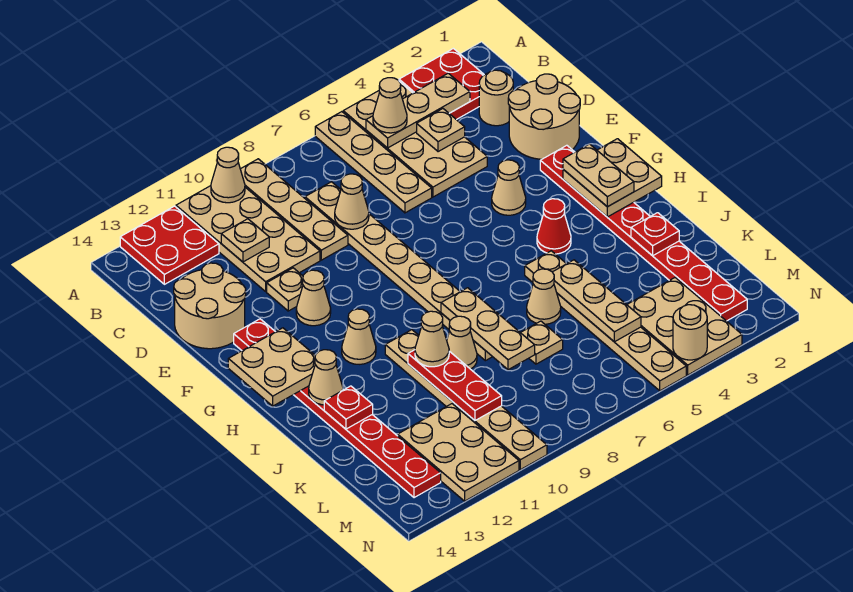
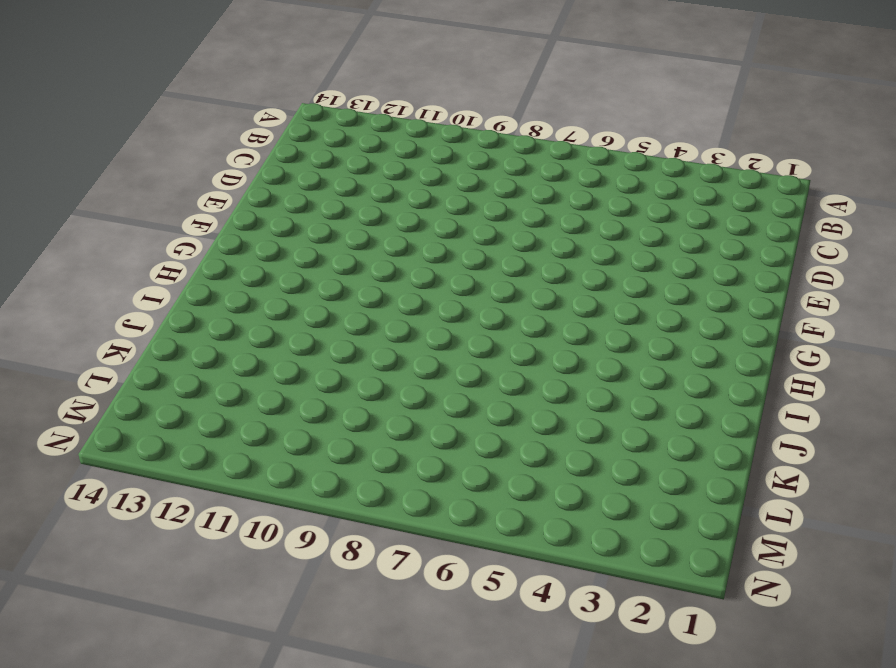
none -> red 2x2 plate [399,49,484,120]
none -> tan 2x4 plate [343,81,487,197]
none -> tan 1x4 plate [315,112,432,213]
none -> tan 1x4 plate [240,159,348,260]

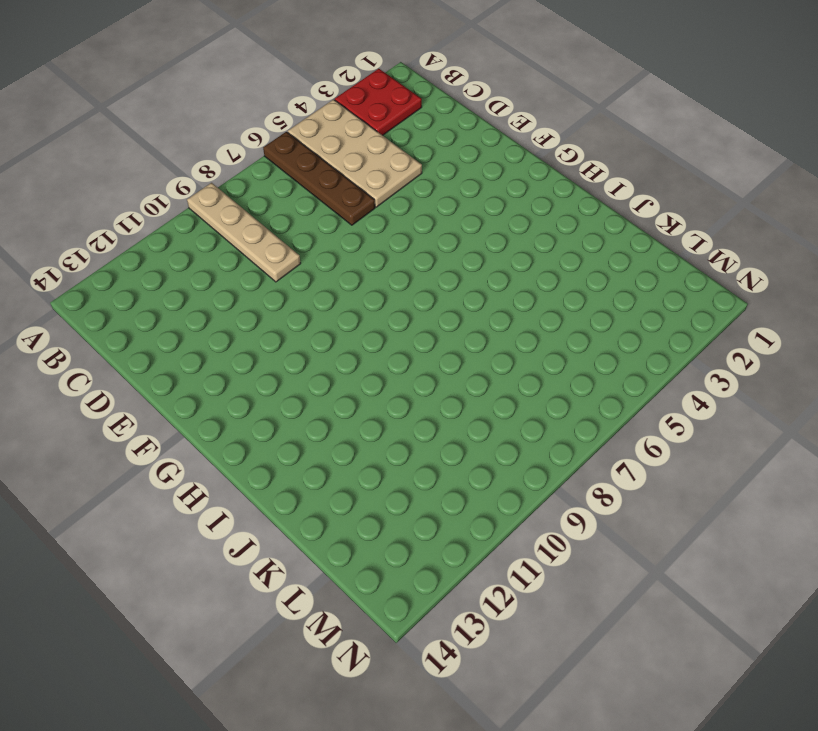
brown 1x4 plate [263,132,375,225] -> tan 1x4 plate [315,112,432,213]
none -> tan 2x4 plate [176,186,320,291]
none -> red 2x2 plate [120,206,219,284]
none -> tan 1x1 round brick [479,70,513,126]
none -> tan 1x8 plate [305,182,492,361]

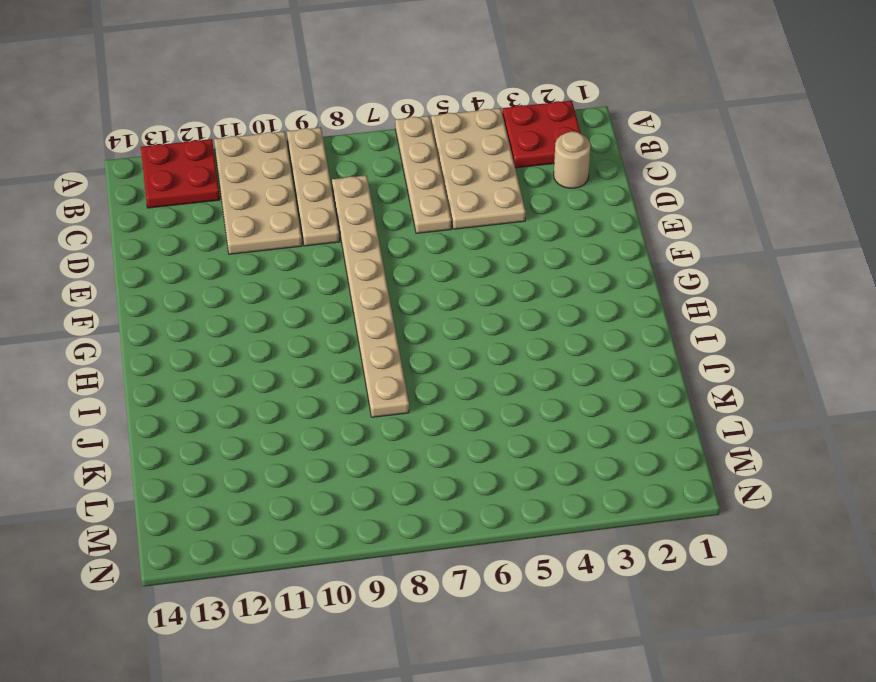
none -> tan 2x2 round brick [508,74,580,159]
none -> tan 2x2 round brick [174,263,246,349]
none -> tan 1x1 plate [267,268,303,311]
none -> red 1x8 plate [540,145,747,321]

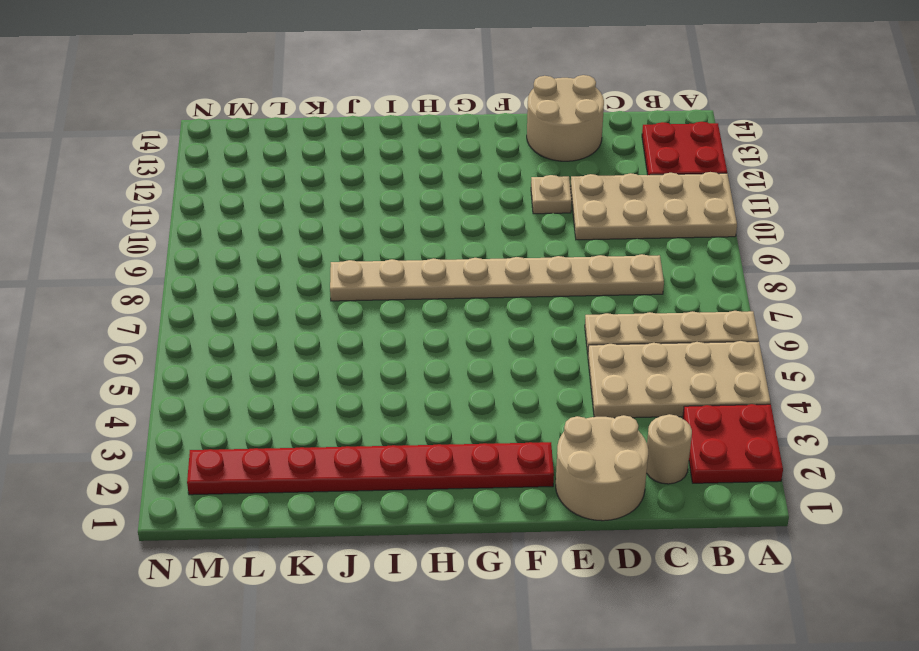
none -> tan 1x4 plate [240,159,348,260]
none -> tan 1x1 cone [492,160,526,215]
none -> tan 1x1 cone [296,270,331,326]
none -> red 1x8 plate [234,319,441,498]

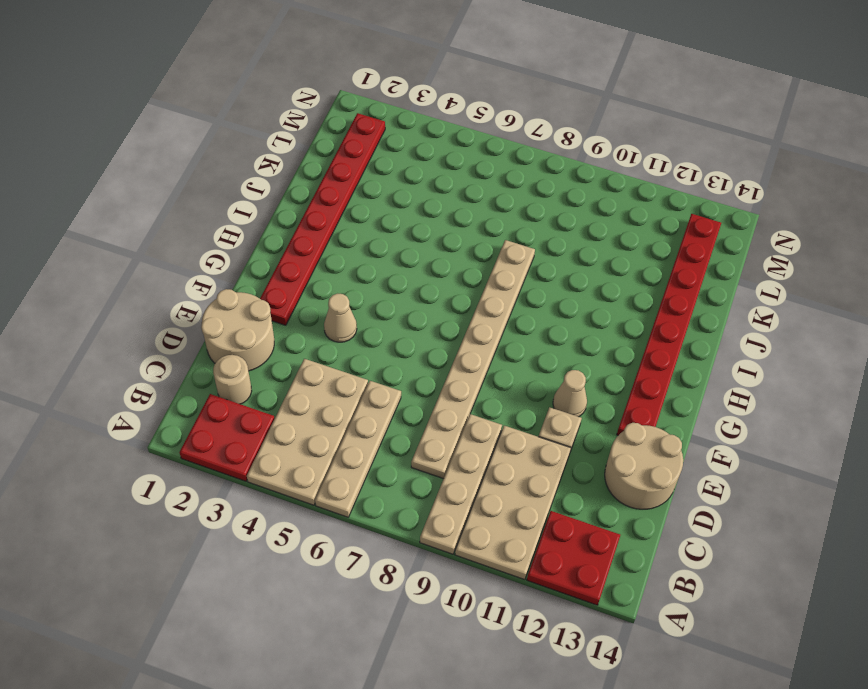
none -> red 1x1 cone [537,199,571,254]
none -> tan 1x1 cone [342,309,376,364]
none -> tan 1x6 plate [525,251,686,391]
none -> tan 1x6 plate [385,330,547,470]

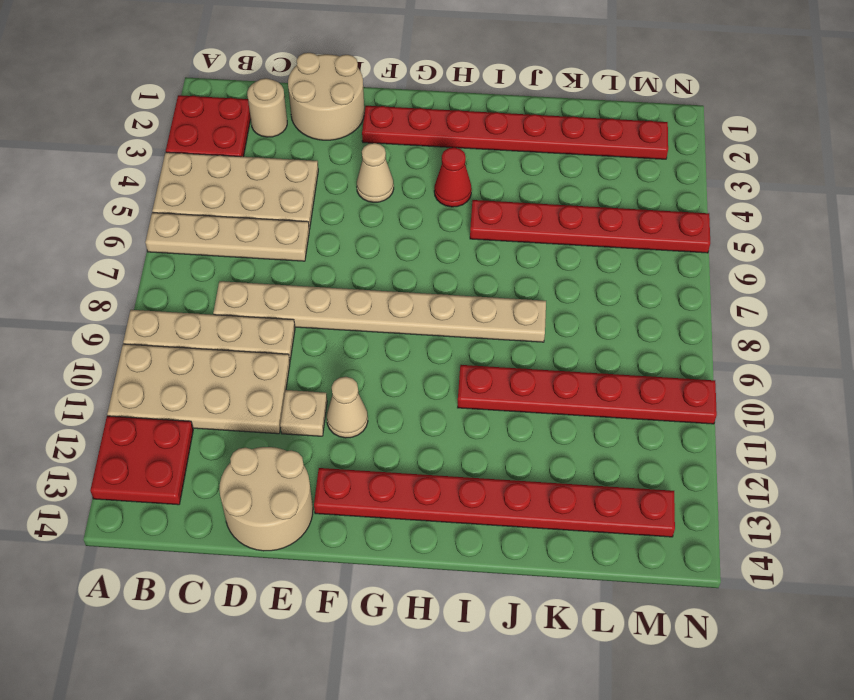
red 1x6 plate [470,200,710,253] -> tan 1x6 plate [525,251,686,391]
red 1x6 plate [458,365,717,424] -> tan 1x6 plate [385,330,547,470]
none -> tan 1x1 cone [342,309,376,364]
none -> tan 1x1 cone [527,269,561,324]
none -> tan 1x1 cone [447,316,477,369]
none -> tan 1x1 plate [521,321,563,364]

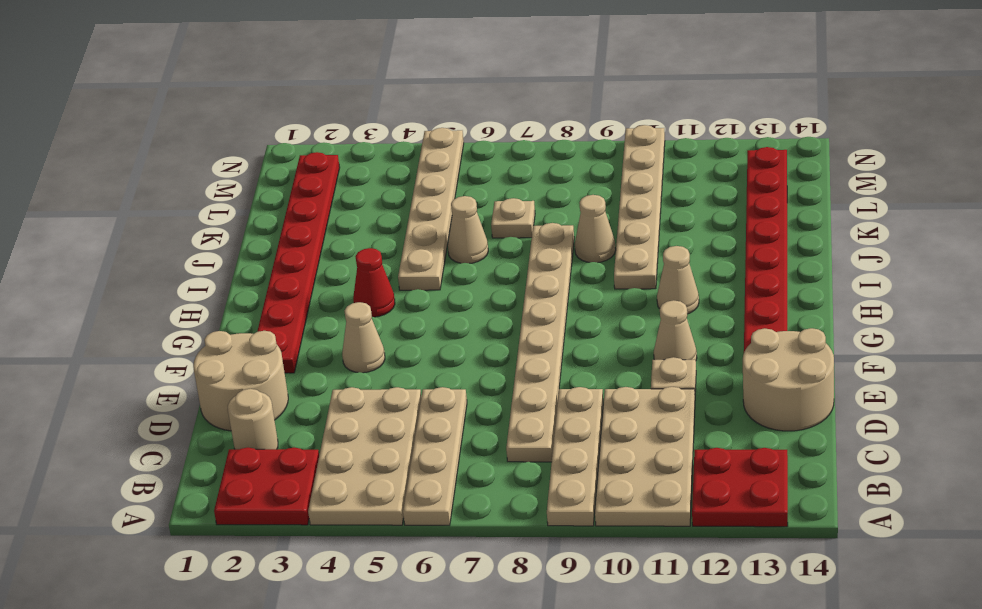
none -> tan 2x3 plate [627,278,742,375]
none -> tan 2x3 plate [398,404,519,501]
none -> tan 1x1 cone [211,147,245,203]
none -> tan 1x3 plate [366,73,470,148]

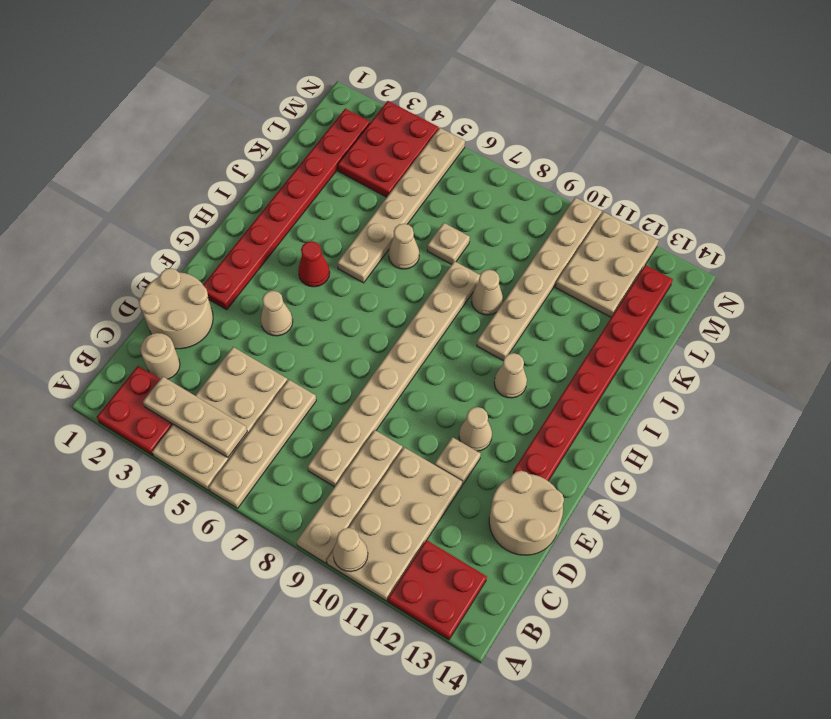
red 2x3 plate [337,101,439,197] -> tan 2x3 plate [627,278,742,375]
none -> tan 1x1 plate [417,109,465,152]
none -> tan 1x1 plate [221,219,269,262]
none -> tan 1x1 cone [335,174,369,229]
none -> tan 2x2 plate [563,139,662,217]

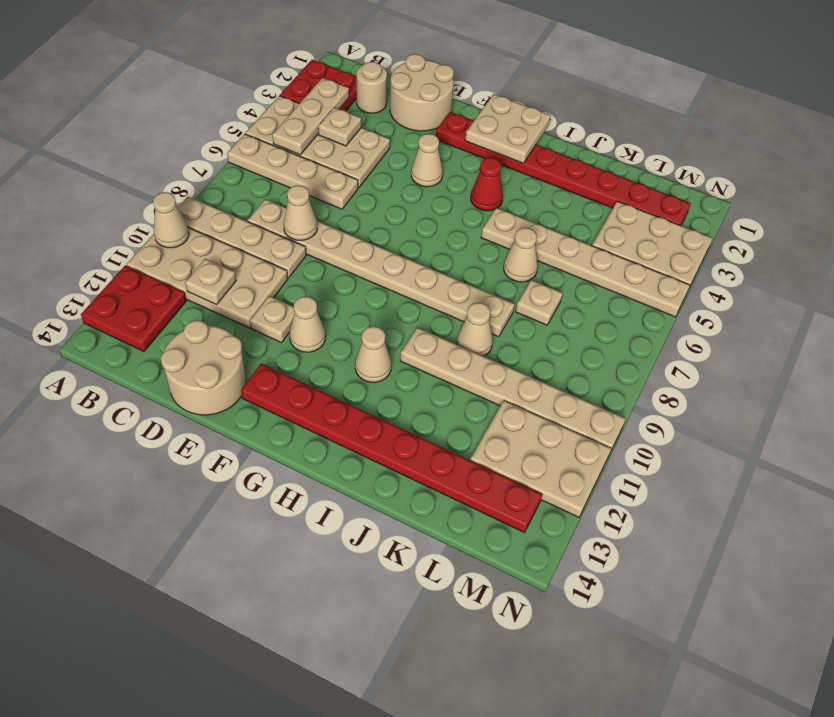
none -> tan 2x2 plate [228,328,315,406]
none -> tan 1x3 plate [441,288,535,370]
none -> tan 1x1 cone [309,350,343,405]
none -> red 1x1 plate [631,213,679,256]

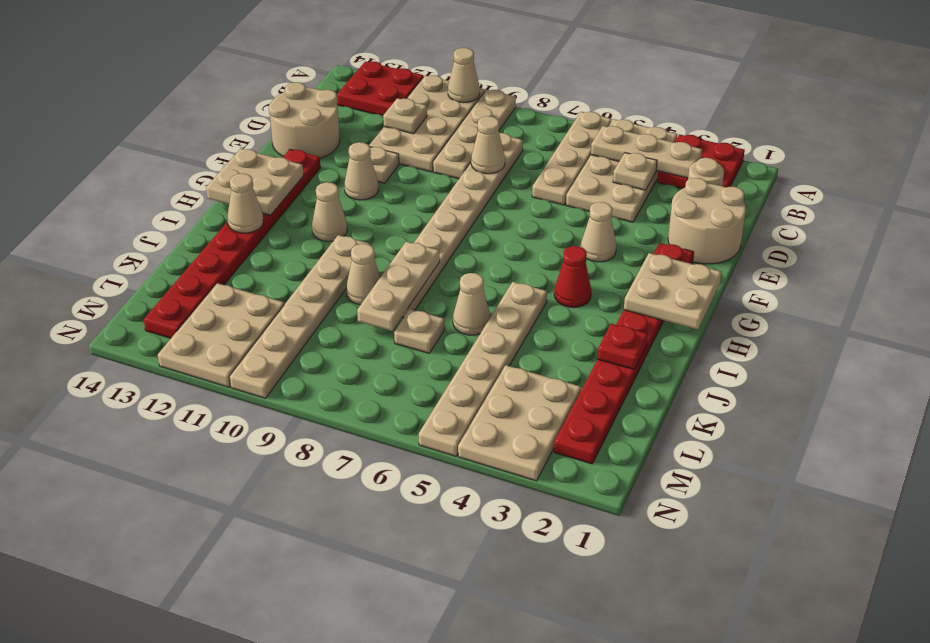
none -> tan 1x3 plate [553,260,641,342]
none -> red 1x3 plate [408,350,502,420]
none -> red 1x1 plate [324,386,373,429]
none -> tan 1x1 round brick [673,305,707,360]

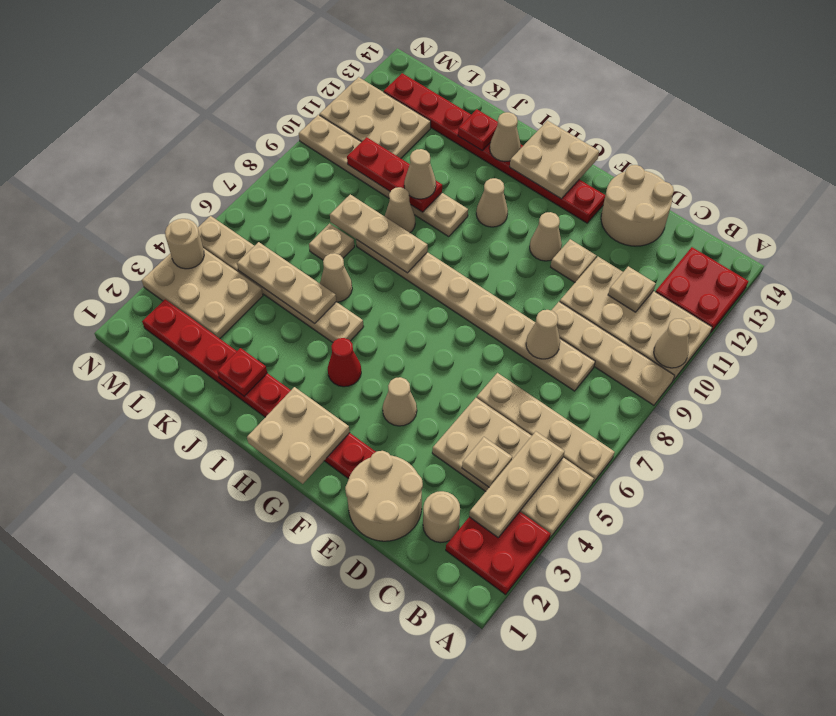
none -> tan 1x1 cone [373,78,407,133]
none -> tan 1x2 plate [563,144,634,207]

